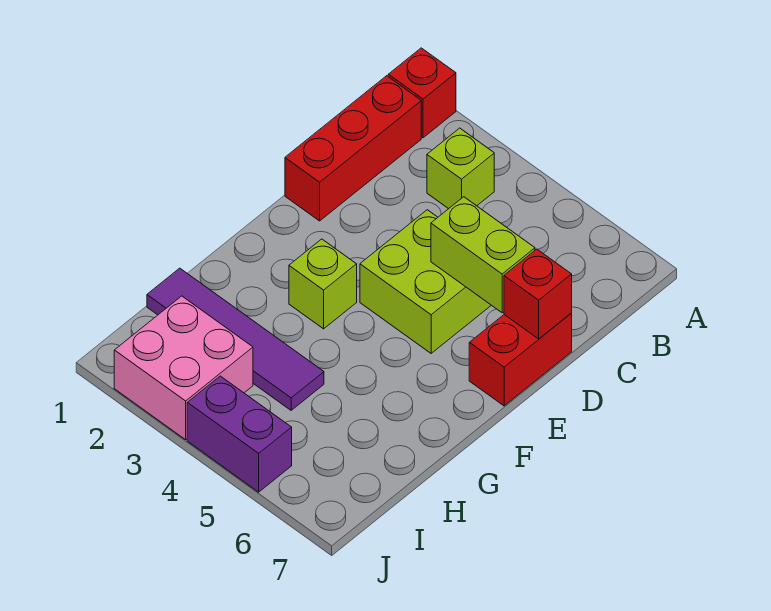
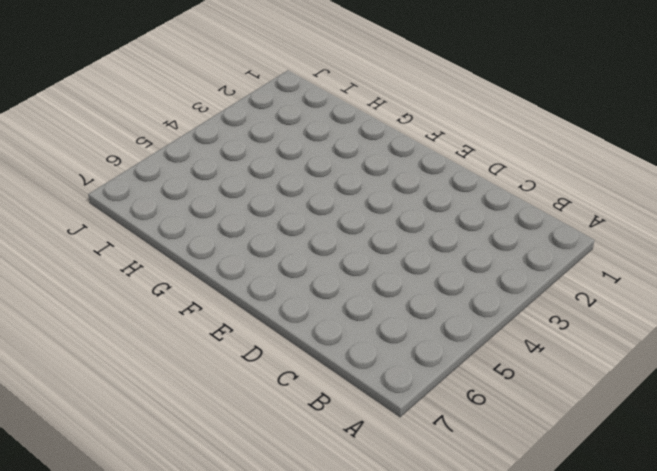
none -> red 1x1 brick [388,48,456,138]
none -> red 1x3 brick [285,76,421,221]

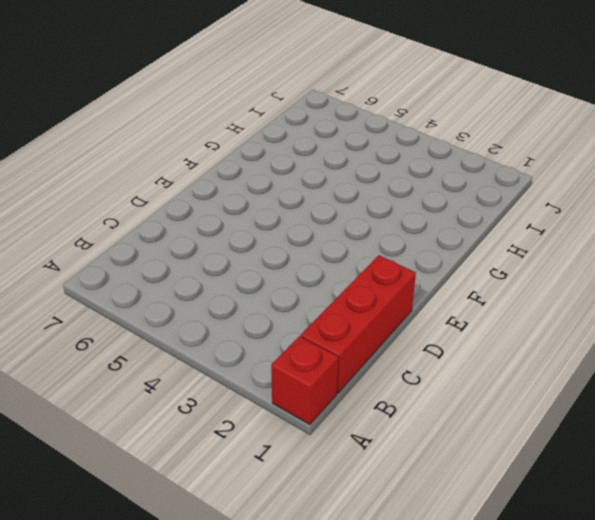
none -> lime 1x1 brick [427,128,494,209]
none -> lime 2x2 brick [360,210,491,353]

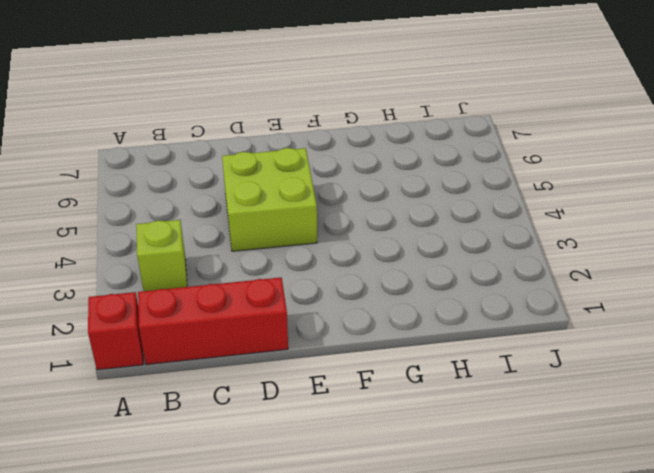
none -> red 1x2 brick [469,313,572,406]
none -> lime 1x1 brick [289,239,357,329]

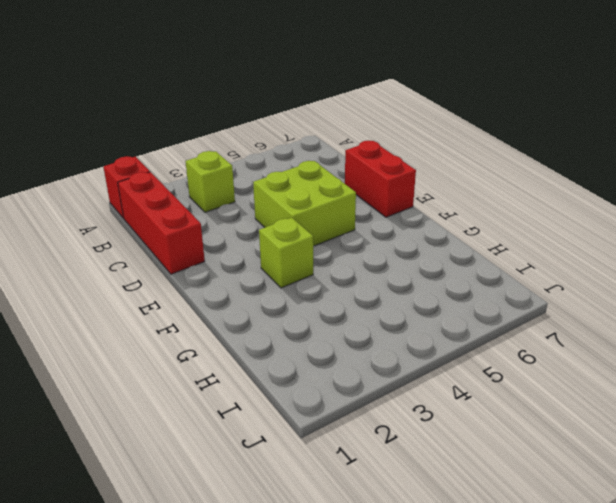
none -> purple 1x4 tile [147,268,324,410]
none -> pink 2x2 brick [114,296,253,440]

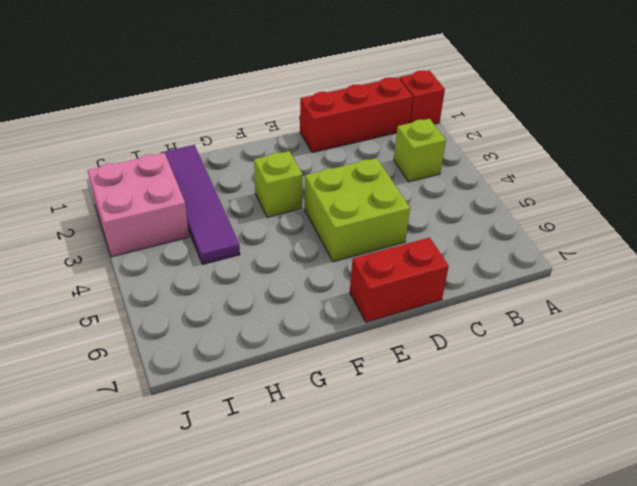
none -> purple 1x2 brick [187,376,292,492]
none -> lime 1x2 brick [431,197,535,313]

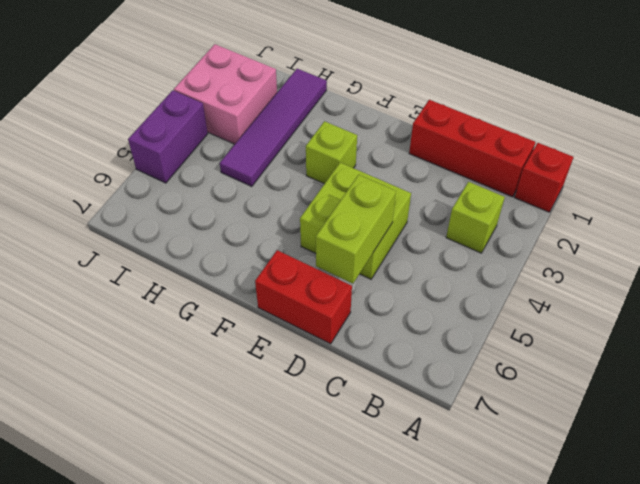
none -> red 1x1 brick [504,249,572,339]

